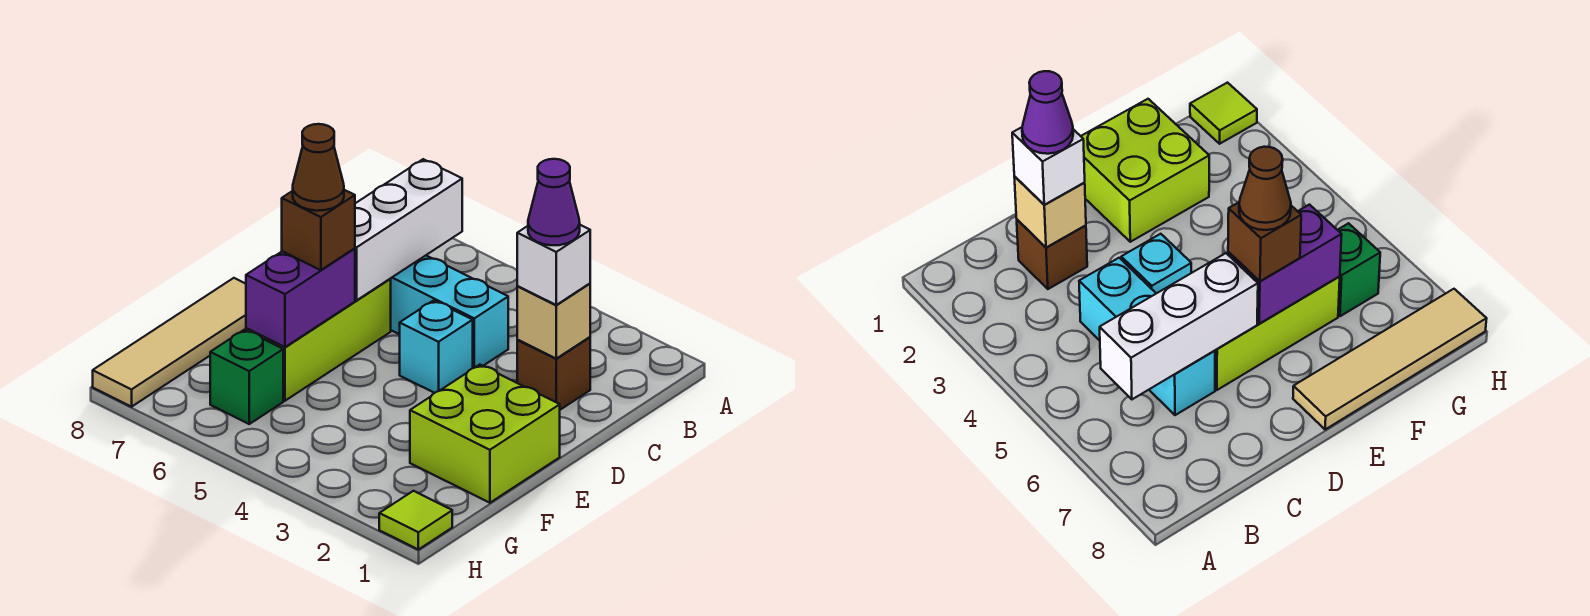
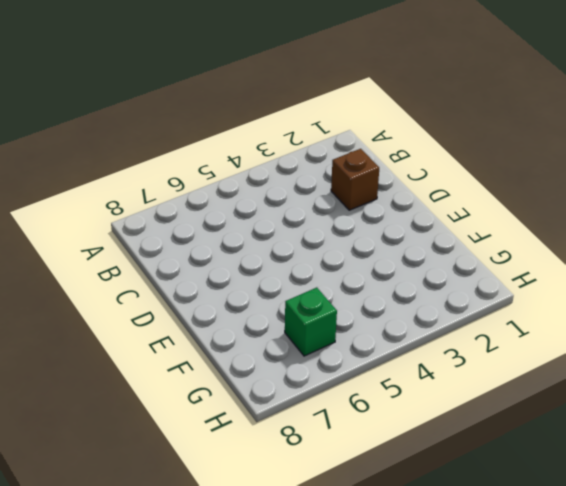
none -> cyan 1x3 brick [391,256,508,368]
none -> cyan 1x1 brick [400,300,473,393]
none -> lime 1x3 brick [246,279,391,401]

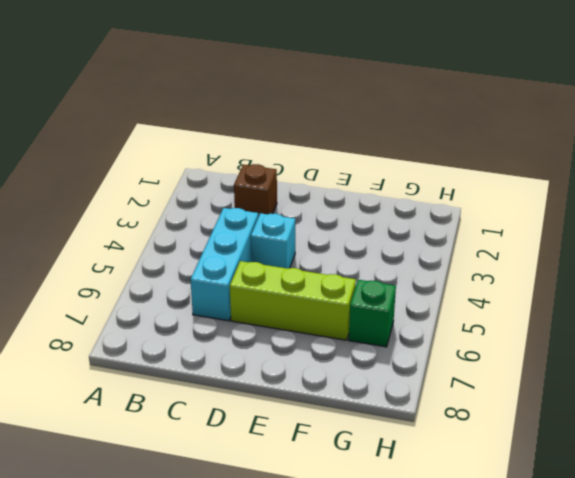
none -> lime 2x2 brick [410,365,560,503]
none -> tan 1x4 tile [93,278,246,407]
none -> lime 1x1 tile [379,491,452,549]

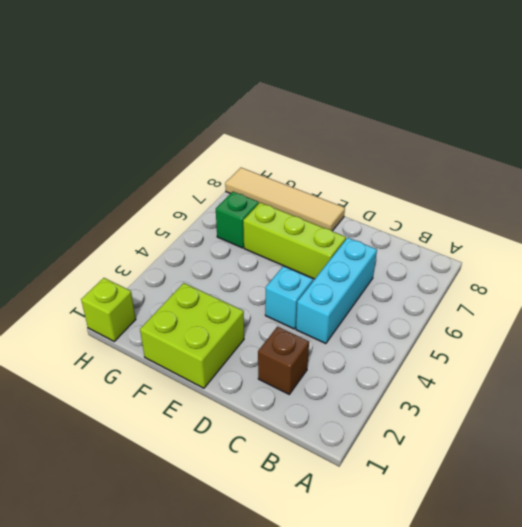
lime 1x1 brick [81,278,136,341] -> lime 1x1 tile [379,491,452,549]
none -> white 1x3 brick [355,159,462,300]
none -> tan 1x1 brick [517,284,590,358]
none -> purple 1x2 brick [246,248,355,347]

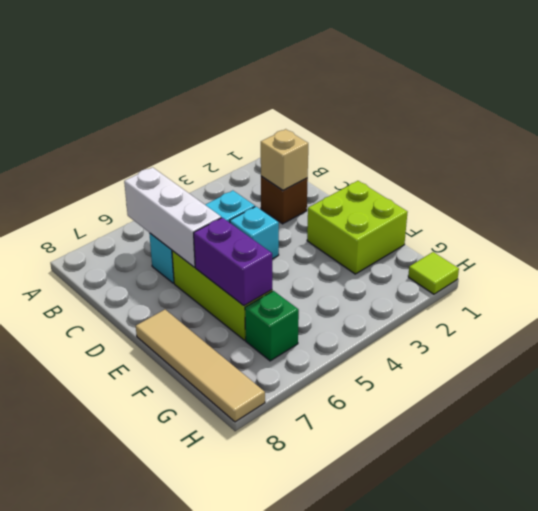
none -> white 1x1 brick [517,225,590,305]
none -> brown 1x1 brick [282,190,355,270]
none -> purple 1x1 cone [528,159,580,245]

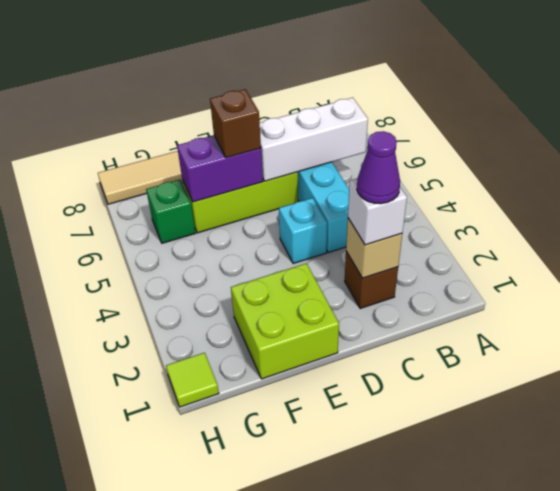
none -> brown 1x1 cone [293,124,344,211]

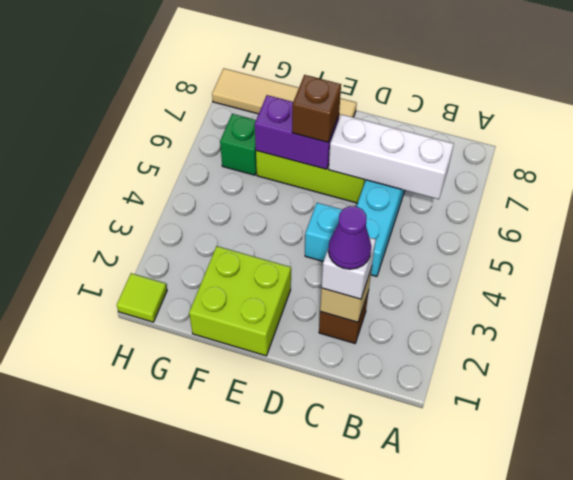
none -> brown 1x1 cone [293,124,344,211]

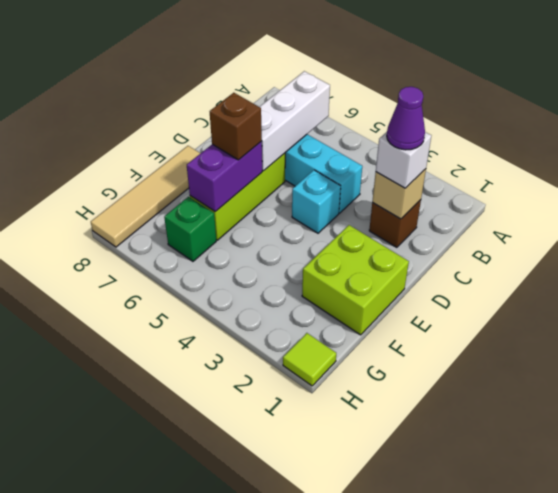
none -> brown 1x1 cone [293,124,344,211]

